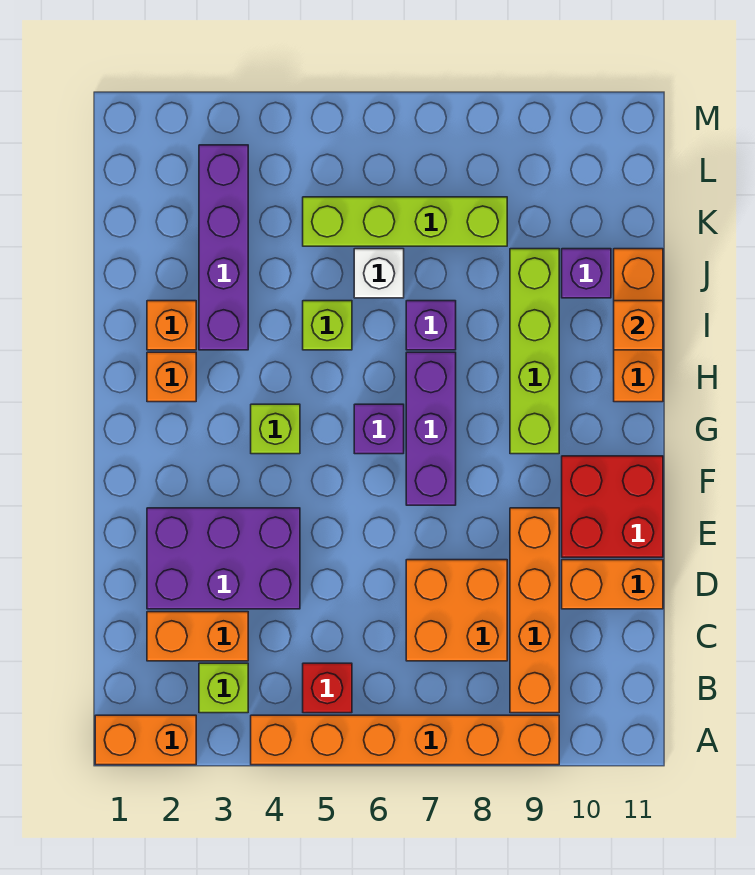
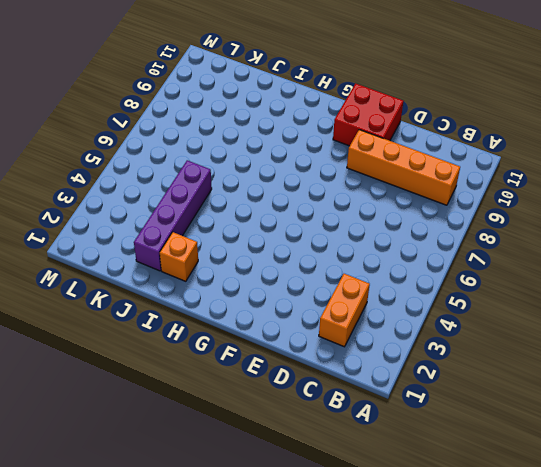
purple 1x4 brick [134,160,212,271] -> purple 1x4 brick turned to [199,145,248,350]
none -> orange 1x2 brick [95,715,196,765]
none -> orange 1x6 brick [251,715,559,765]
none -> lime 1x1 brick [199,663,248,713]

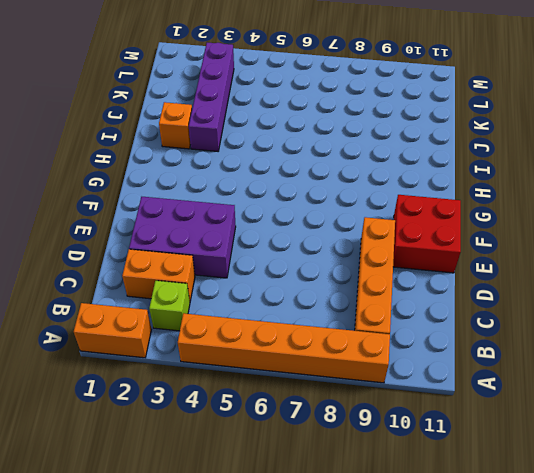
none -> red 1x1 brick [303,663,352,713]
none -> orange 2x2 brick [406,560,507,661]
none -> orange 1x2 brick [562,560,663,609]

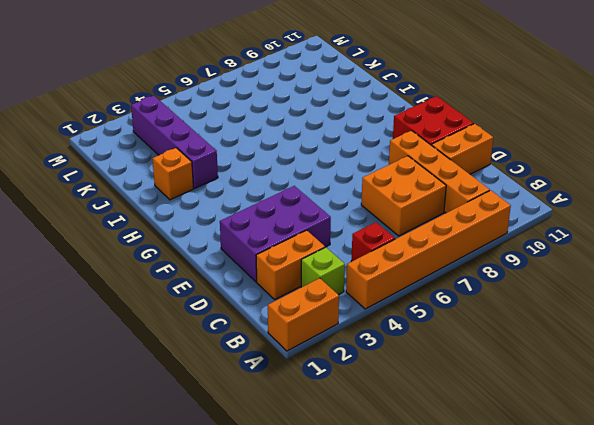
none -> purple 1x3 brick [406,352,456,505]
none -> lime 1x1 brick [251,404,300,454]
none -> purple 1x1 brick [354,404,404,454]

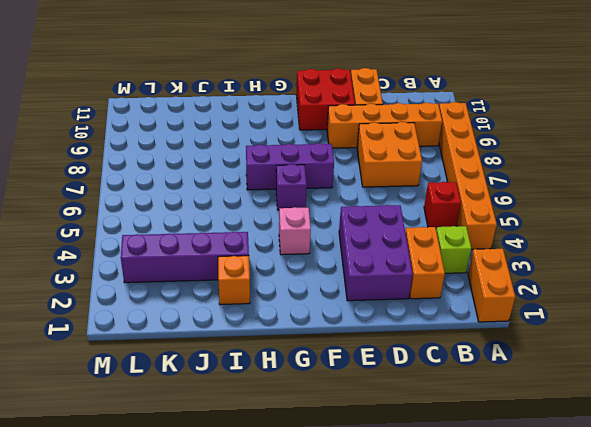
pink 1x1 brick [279,207,311,255] -> lime 1x1 brick [251,404,300,454]
none -> lime 1x4 brick [510,249,559,454]
none -> orange 1x1 brick [147,352,196,402]
none -> orange 1x3 brick [614,249,663,402]

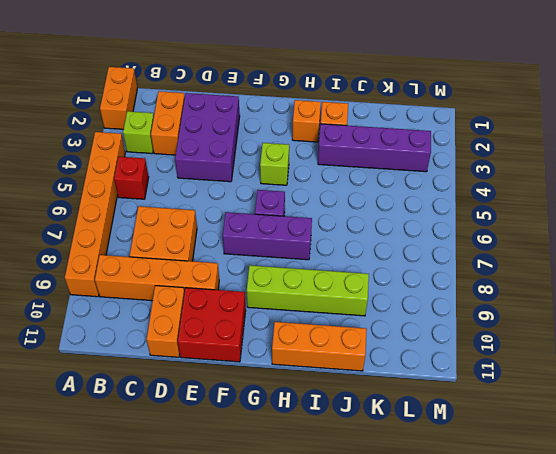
none -> lime 1x1 brick [303,301,352,350]
none -> purple 1x1 brick [406,301,456,350]
none -> white 1x1 brick [354,249,404,298]

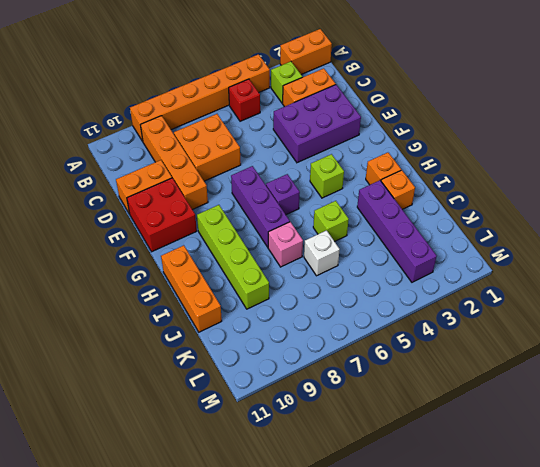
pink 1x1 brick [268,222,303,267] -> purple 1x1 brick [406,301,456,350]
none -> purple 1x1 brick [562,249,611,298]
none -> lime 1x4 brick [303,197,507,246]
none -> orange 1x1 brick [614,301,663,350]

